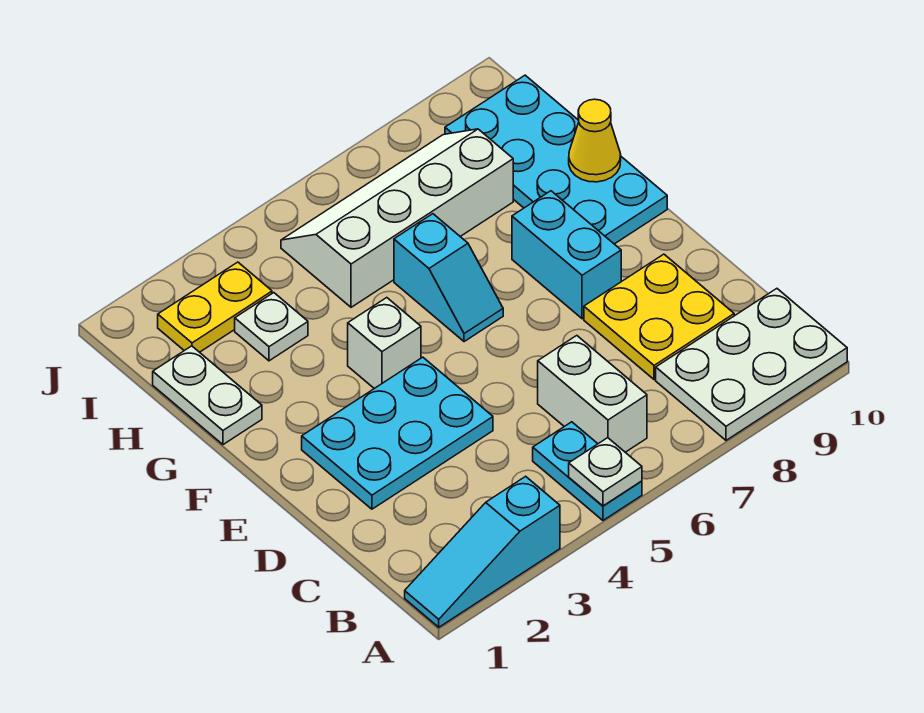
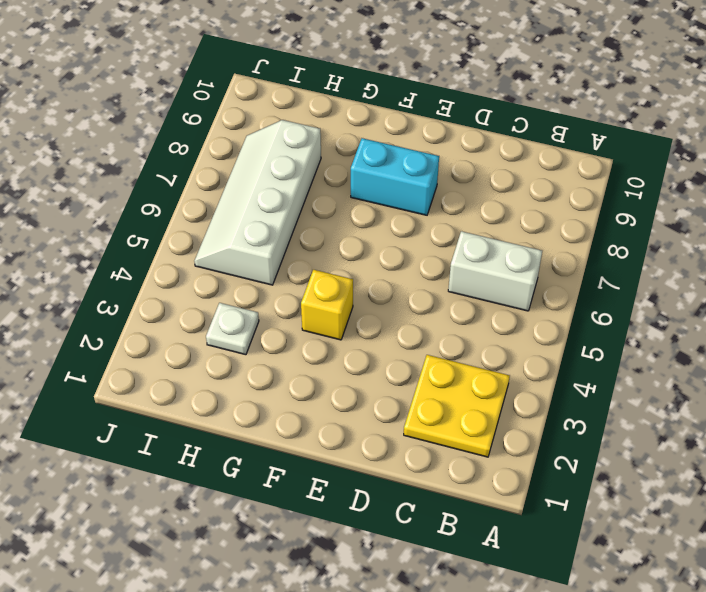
yellow 2x2 plate [404,355,510,457] -> yellow 2x2 plate moved to [584,254,734,380]
yellow 1x1 brick [301,270,353,340] -> white 1x1 brick [348,298,421,389]
none -> cyan 1x3 slope [405,476,560,627]
none -> cyan 1x2 plate [533,422,642,520]
none -> white 2x3 plate [656,289,847,440]

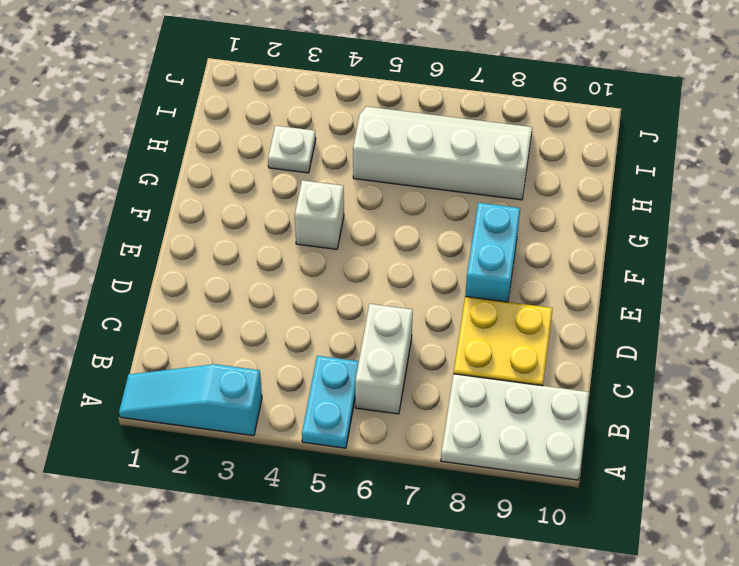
none -> cyan 2x3 plate [302,357,493,509]
none -> cyan 1x2 slope [394,214,503,342]
none -> cyan 2x4 plate [445,75,667,244]

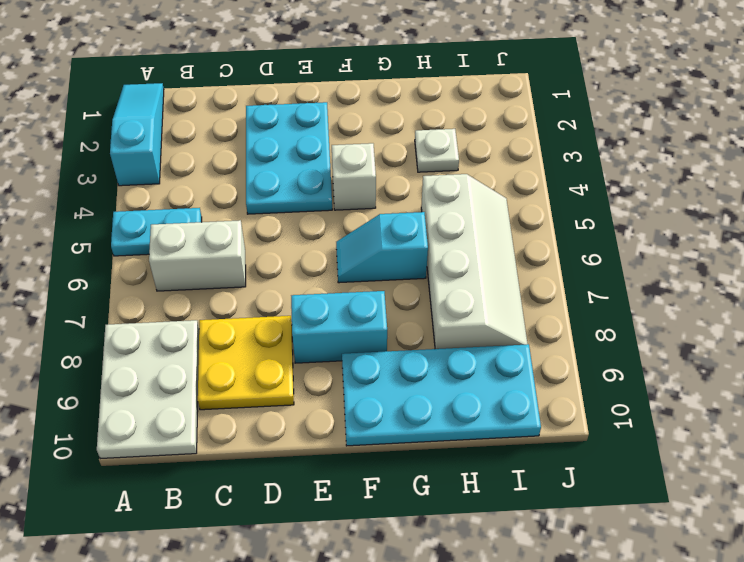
none -> white 1x2 plate [153,346,262,445]
none -> yellow 1x2 plate [158,262,272,352]
none -> white 1x1 plate [569,438,642,506]

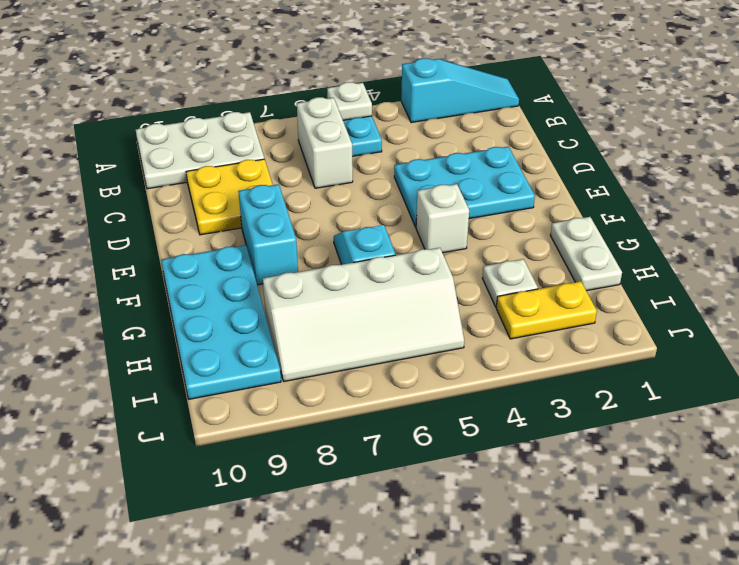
none -> yellow 1x1 cone [569,99,621,182]

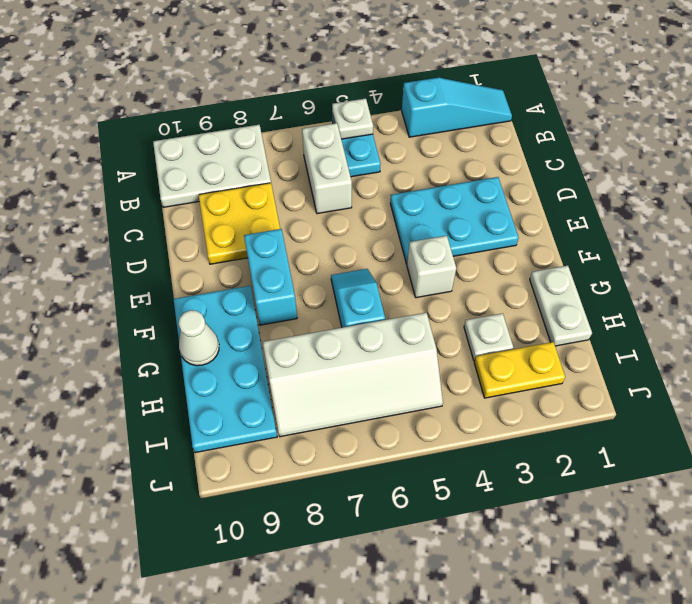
white 1x1 cone [178,310,219,366] -> yellow 1x1 cone [569,99,621,182]

